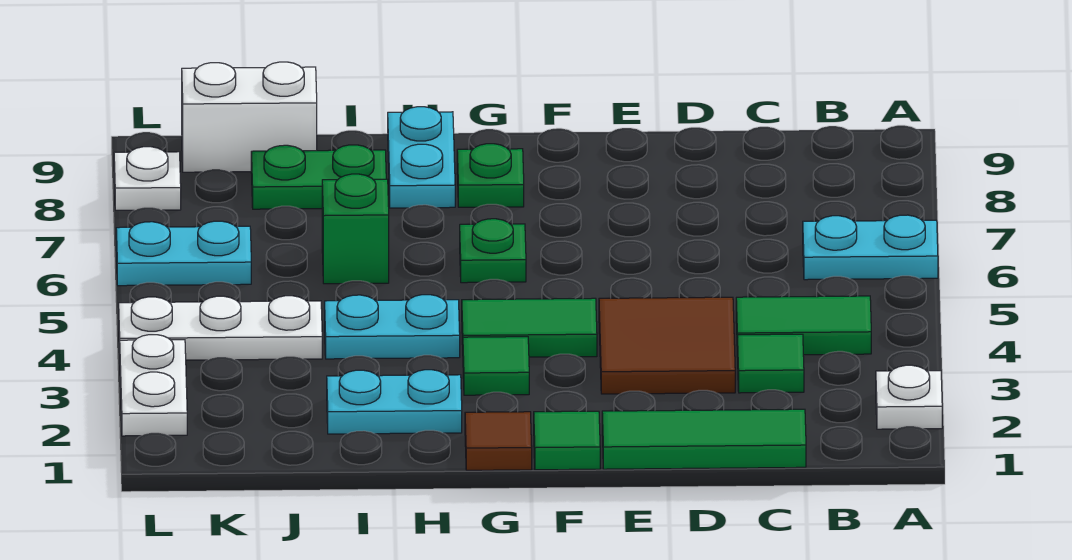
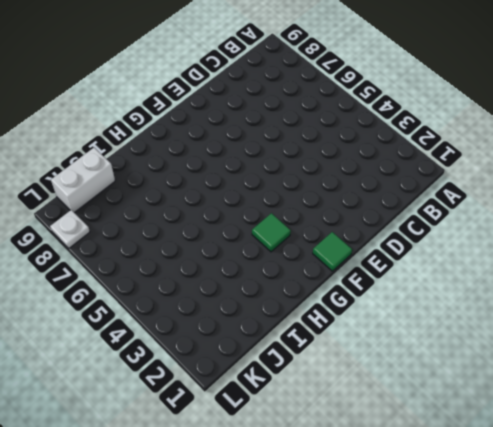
none -> white 1x1 plate [876,365,942,429]
none -> cyan 1x2 plate [803,215,938,280]
none -> green 1x2 tile [736,296,871,355]

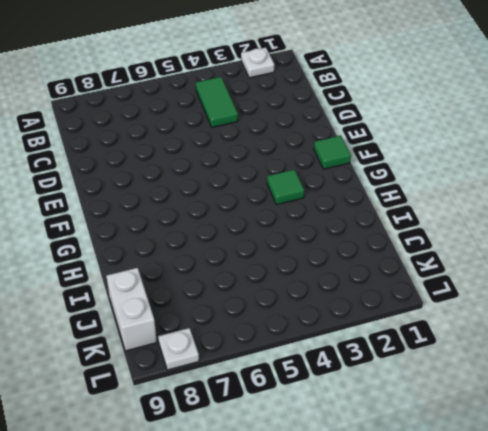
none -> cyan 1x2 plate [803,215,938,280]
none -> green 1x3 tile [602,409,806,469]
none -> green 1x1 tile [737,334,804,393]

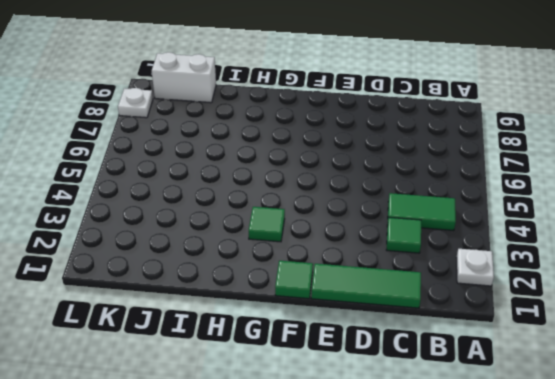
none -> cyan 1x2 plate [803,215,938,280]
none -> brown 2x2 tile [599,297,735,394]
none -> green 1x2 tile [462,298,597,357]

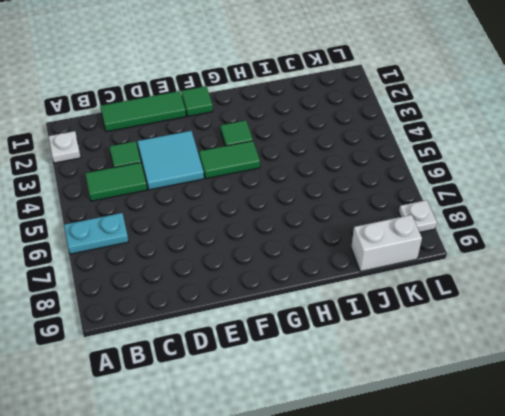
cyan 2x2 tile [137,131,204,190] -> brown 2x2 tile [599,297,735,394]
none -> brown 1x1 tile [465,412,532,470]
none -> green 1x1 plate [460,219,526,283]
none -> green 1x1 plate [457,144,524,207]

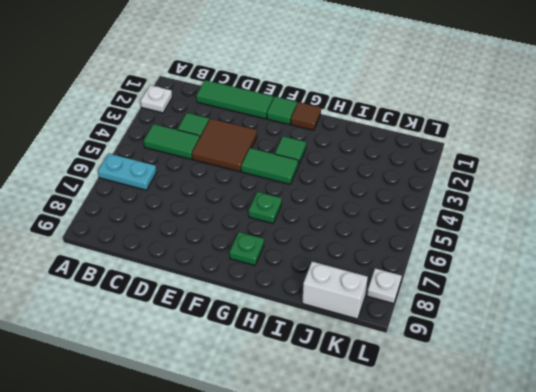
none -> cyan 1x2 plate [327,370,462,434]
none -> cyan 1x2 plate [325,295,460,359]
none -> cyan 1x2 plate [388,107,455,208]

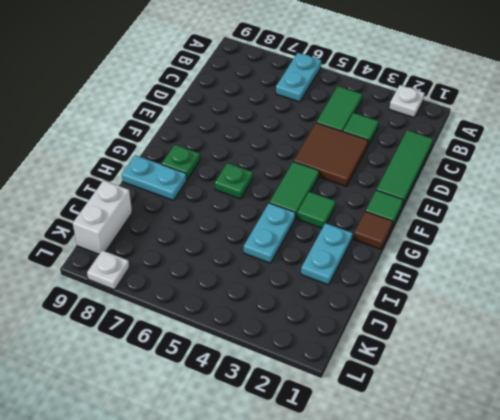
none -> green 1x1 brick [322,174,389,284]
none -> green 1x2 plate [251,145,386,209]
none -> white 1x3 plate [119,296,322,360]

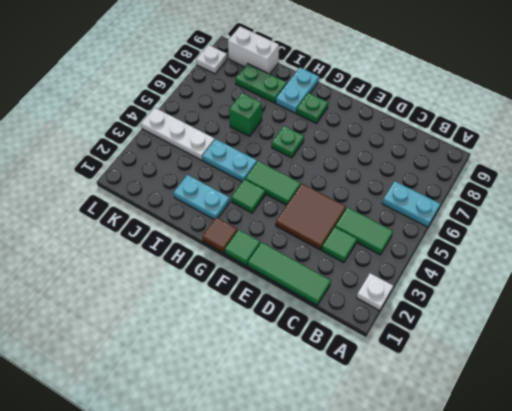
none -> cyan 1x2 plate [116,221,251,286]
none -> white 1x2 plate [120,335,187,436]

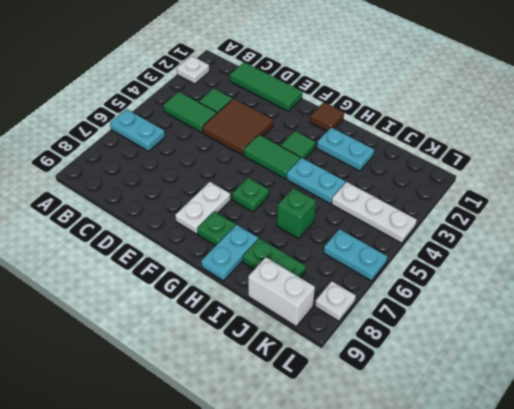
white 1x2 plate [175,182,231,234] -> white 1x2 plate moved to [120,335,187,436]
none -> green 1x1 tile [534,411,600,470]

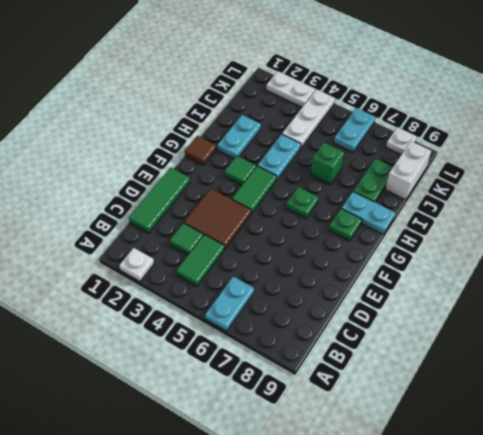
none -> green 1x1 tile [534,411,600,470]

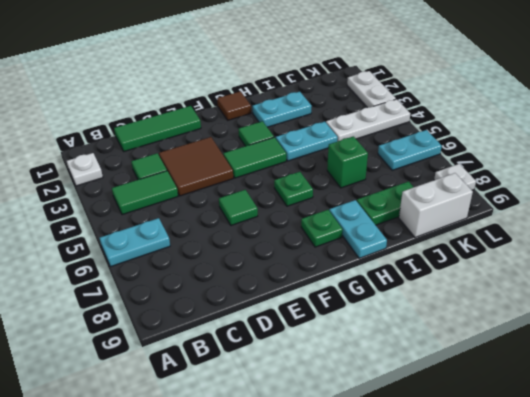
green 1x1 tile [219,190,258,225] -> green 1x1 tile moved to [534,411,600,470]

